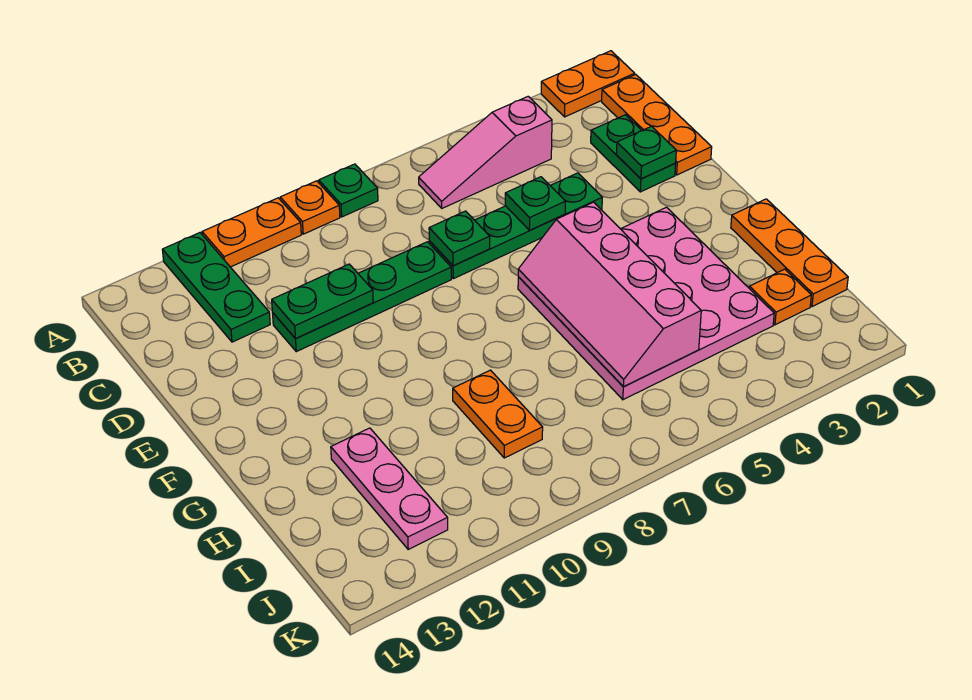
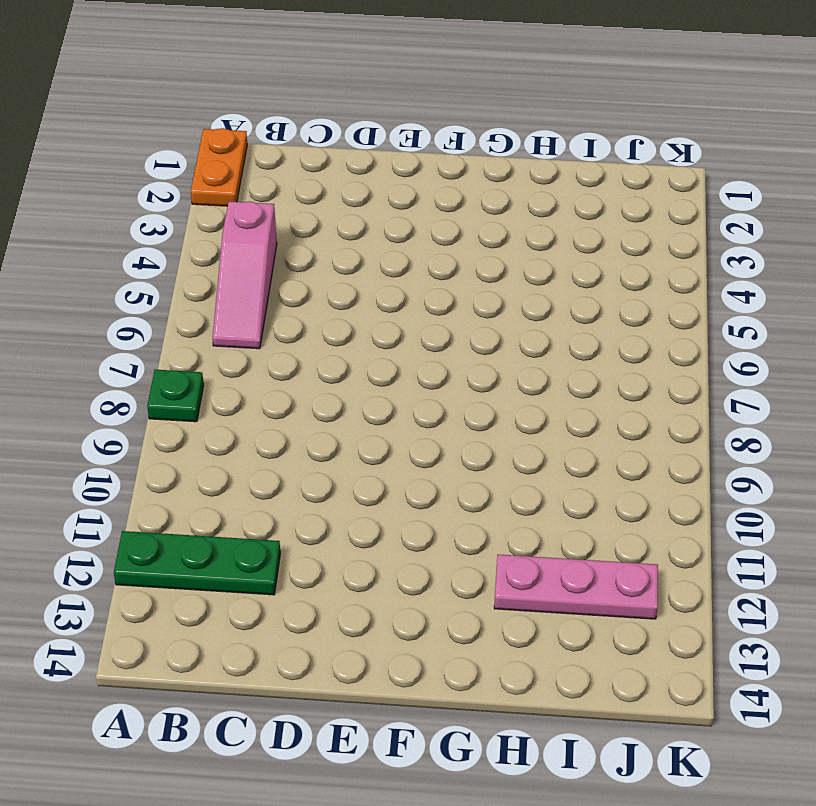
none -> orange 1x1 plate [280,181,340,234]
none -> orange 1x2 plate [202,198,301,267]
none -> orange 1x3 plate [602,75,712,175]

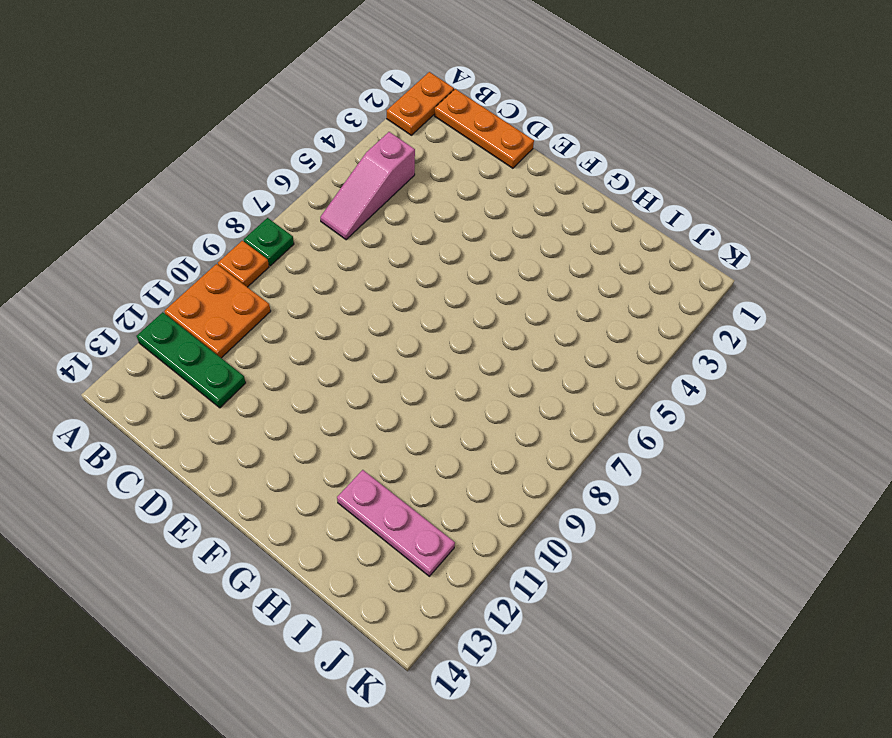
orange 2x2 plate [164,264,271,358] -> orange 1x2 plate [202,198,301,267]
none -> green 1x2 plate [591,115,676,192]
none -> green 1x4 plate [429,173,602,279]
none -> green 1x4 plate [273,242,451,352]

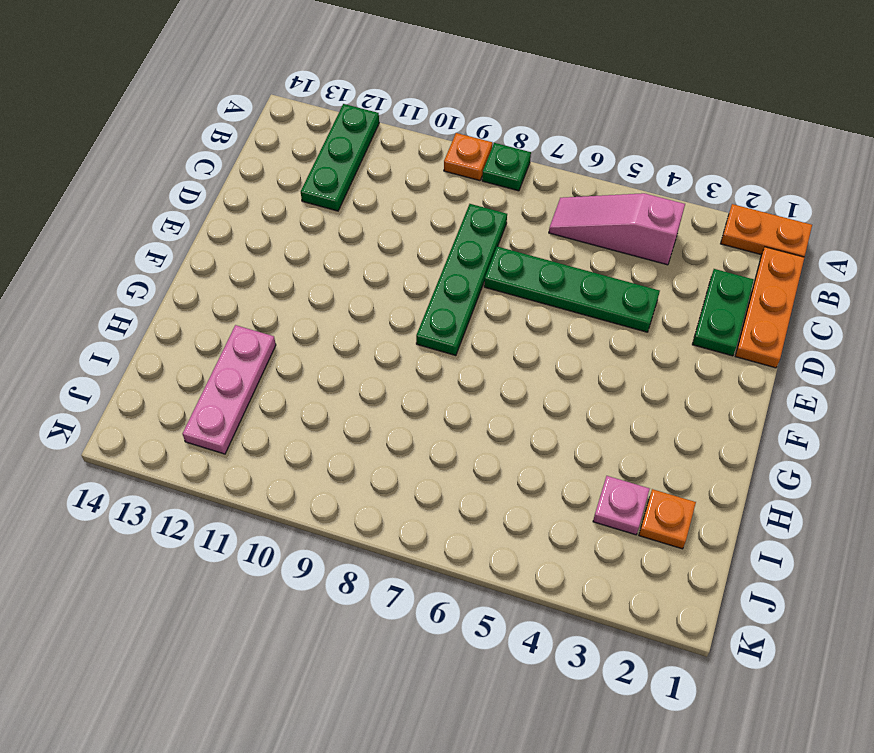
green 1x4 plate [416,204,507,356] -> green 1x4 plate turned to [273,242,451,352]
pink 1x1 plate [593,476,650,535] -> pink 4x4 plate [518,207,774,400]
none -> orange 1x2 plate [202,198,301,267]
none -> orange 1x3 plate [731,199,848,307]
none -> orange 1x2 plate [453,370,543,458]

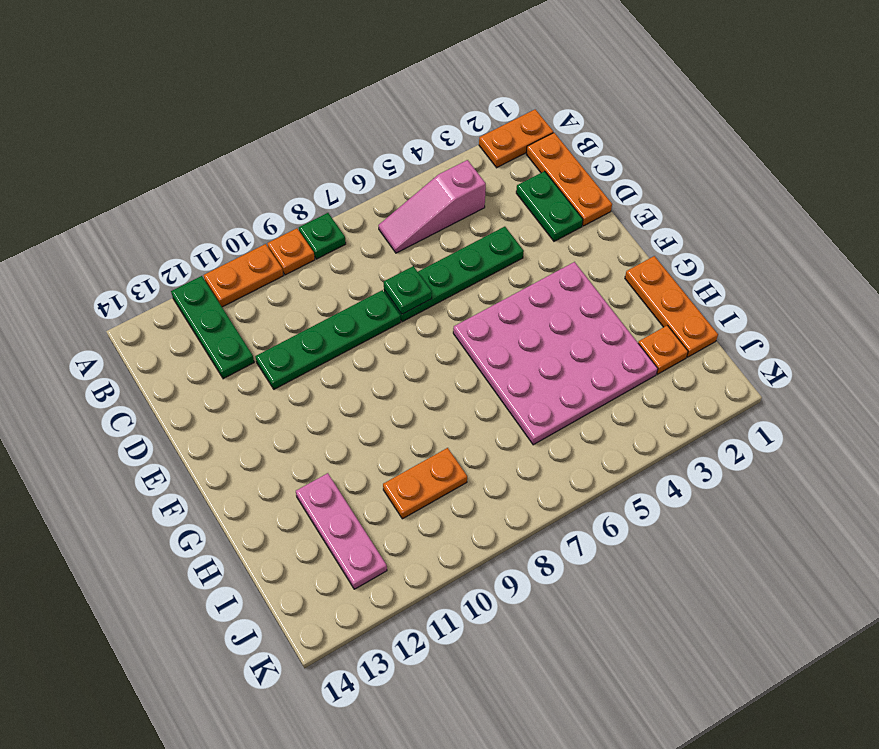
orange 1x2 plate [383,448,467,519] -> orange 1x2 plate turned to [453,370,543,458]
none -> green 1x1 plate [616,126,676,179]
none -> green 1x1 plate [505,177,566,230]
none -> green 1x2 plate [272,264,373,339]

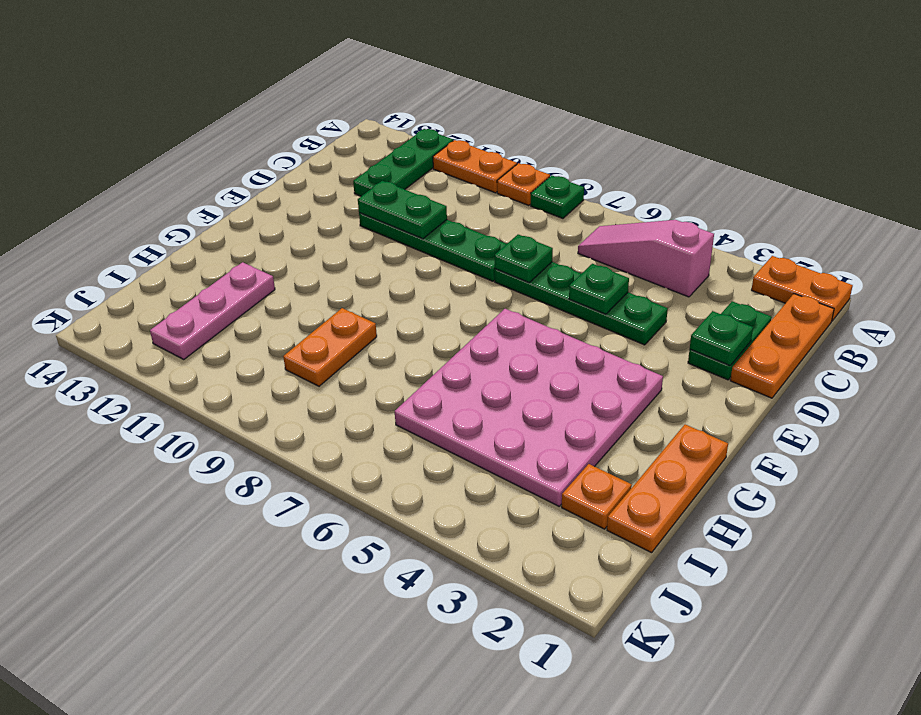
none -> pink 2x4 slope [518,202,701,387]

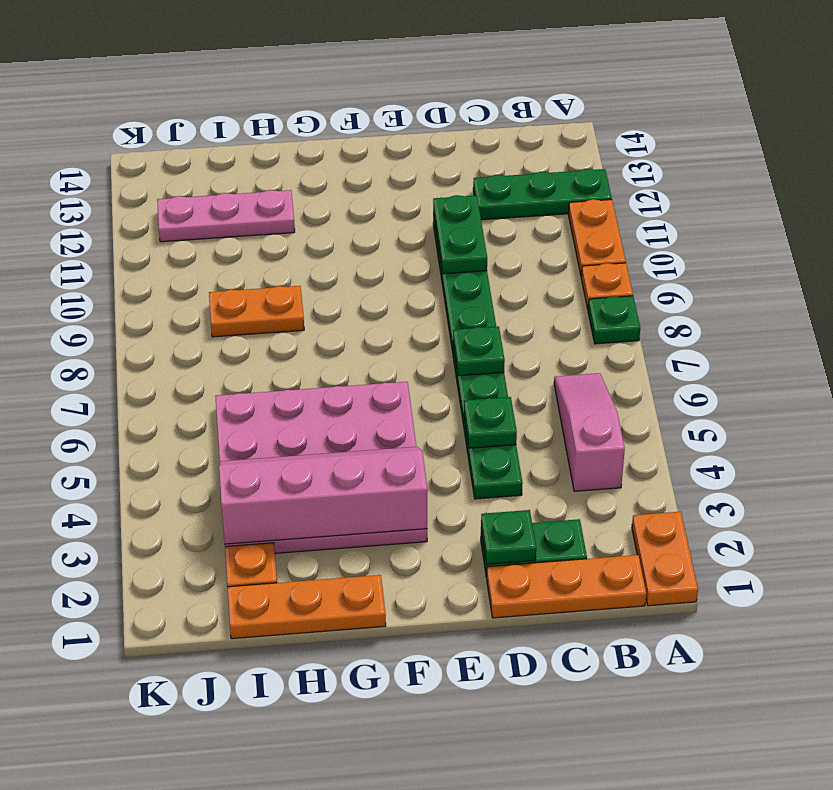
pink 2x4 slope [219,447,428,544] -> pink 2x4 slope moved to [518,202,701,387]

